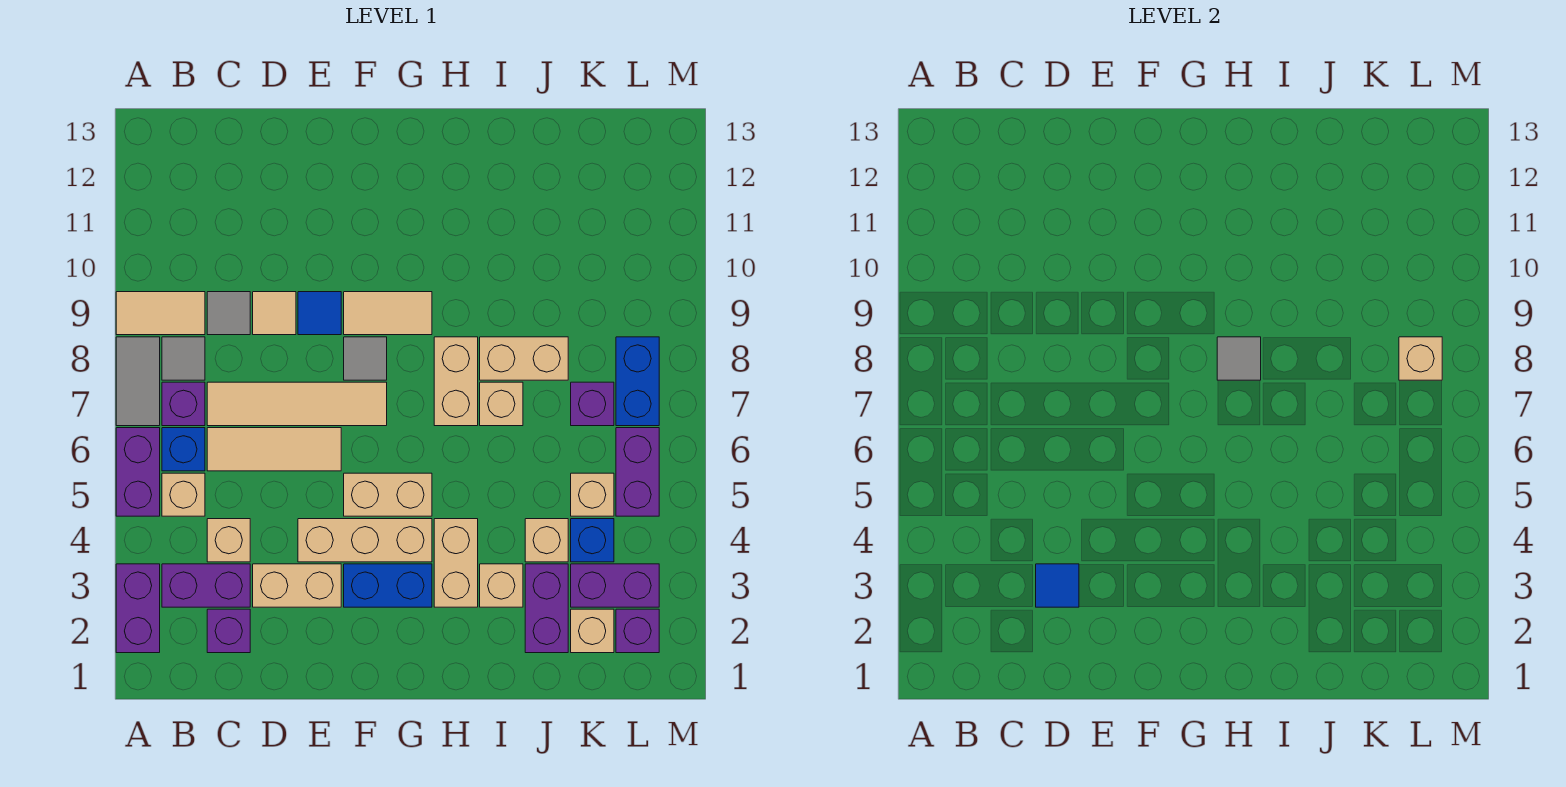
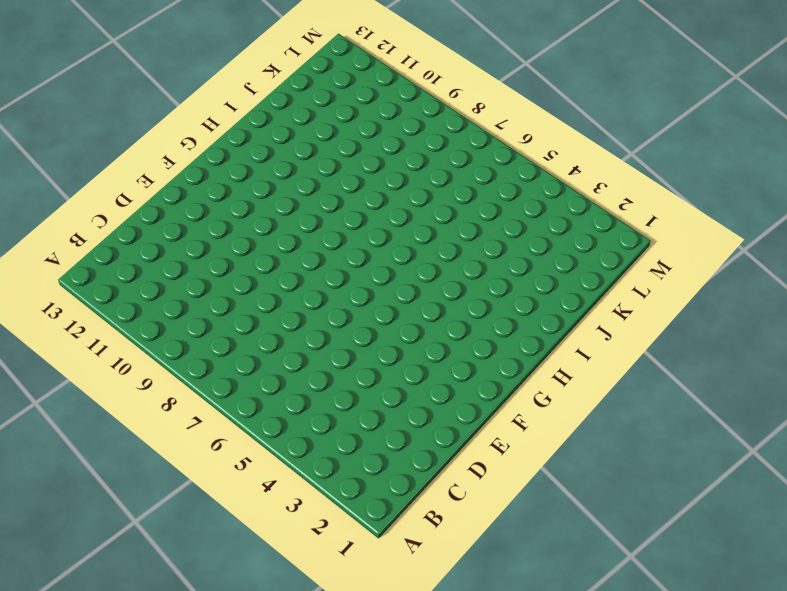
none -> purple 1x2 brick [116,564,160,653]
none -> purple 1x2 brick [116,428,160,516]
none -> grey 1x2 tile [116,337,160,426]
none -> tan 1x2 tile [116,292,205,335]

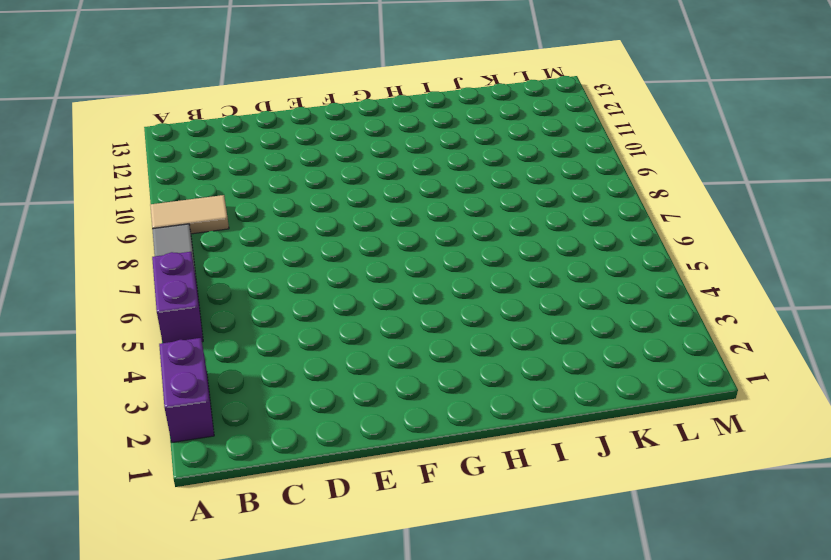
none -> purple 1x2 brick [162,564,250,607]
none -> tan 1x1 brick [162,473,205,516]
none -> blue 1x1 brick [162,428,205,471]
none -> purple 1x1 brick [162,382,205,426]

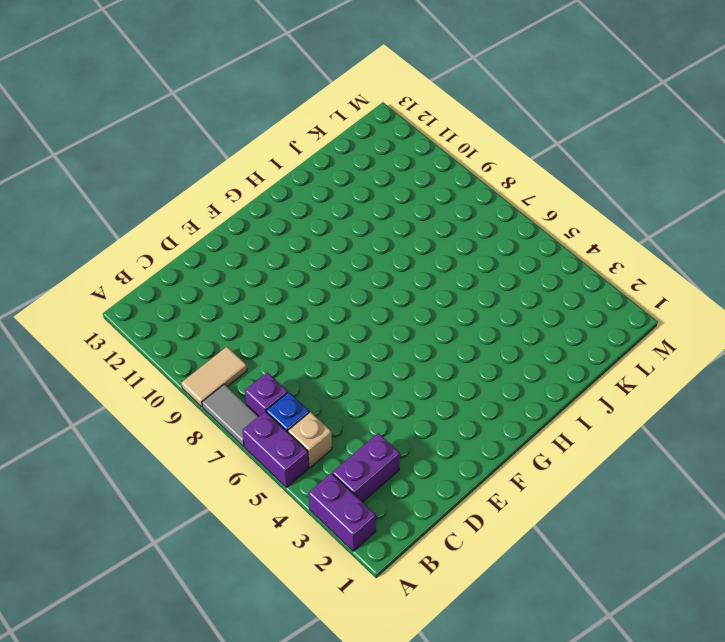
none -> grey 1x1 tile [162,337,205,380]
none -> purple 1x1 brick [207,609,250,653]
none -> tan 1x1 brick [207,519,250,562]
none -> tan 1x3 tile [207,428,341,471]

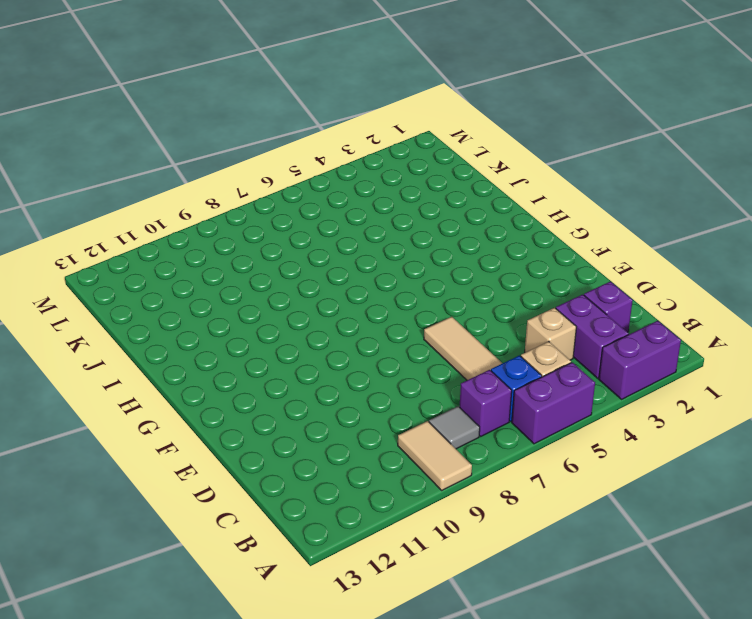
none -> grey 1x2 tile [116,337,160,426]
none -> tan 1x4 tile [207,382,387,426]
none -> grey 1x1 tile [207,292,250,335]
none -> tan 1x2 brick [253,564,341,607]

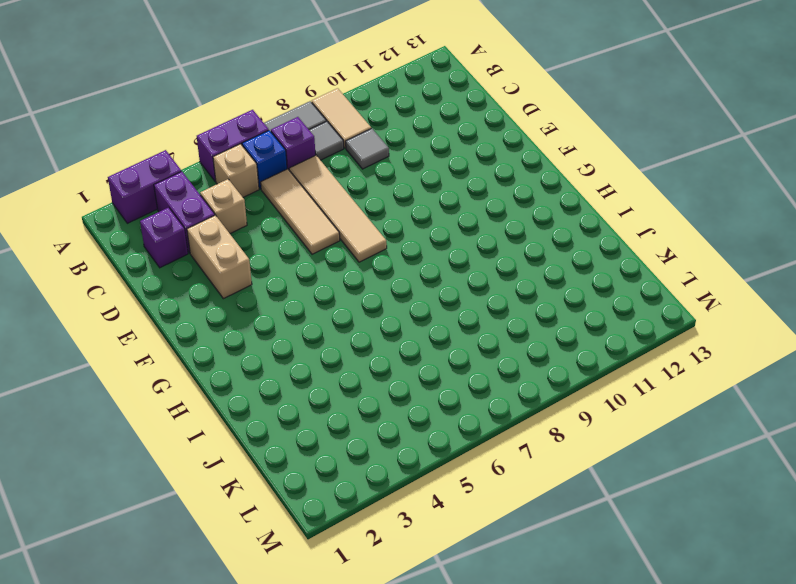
none -> tan 1x1 tile [253,292,296,335]
none -> tan 1x3 brick [298,519,432,562]
none -> blue 1x1 tile [298,292,341,335]
none -> blue 1x2 brick [344,564,432,607]

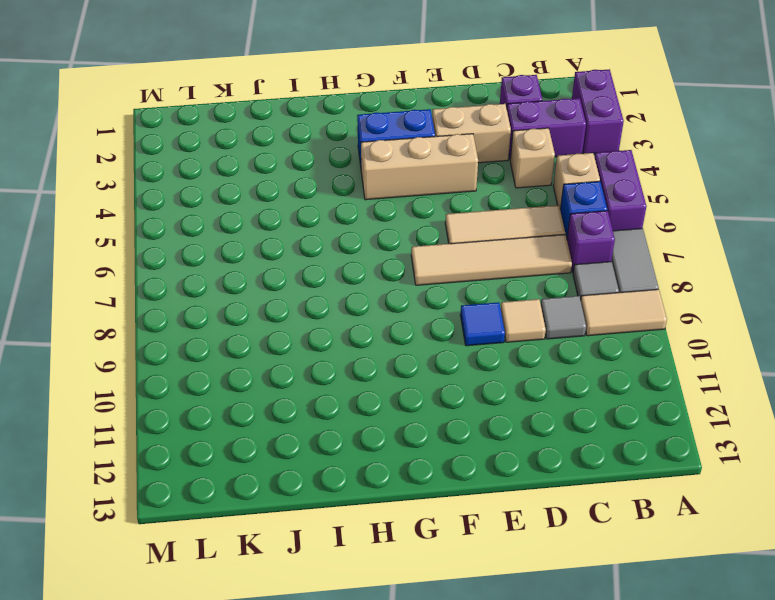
none -> tan 1x2 brick [344,473,432,516]
none -> grey 1x1 tile [344,337,387,380]
none -> tan 1x2 tile [344,292,432,335]
none -> tan 1x2 brick [434,519,478,607]

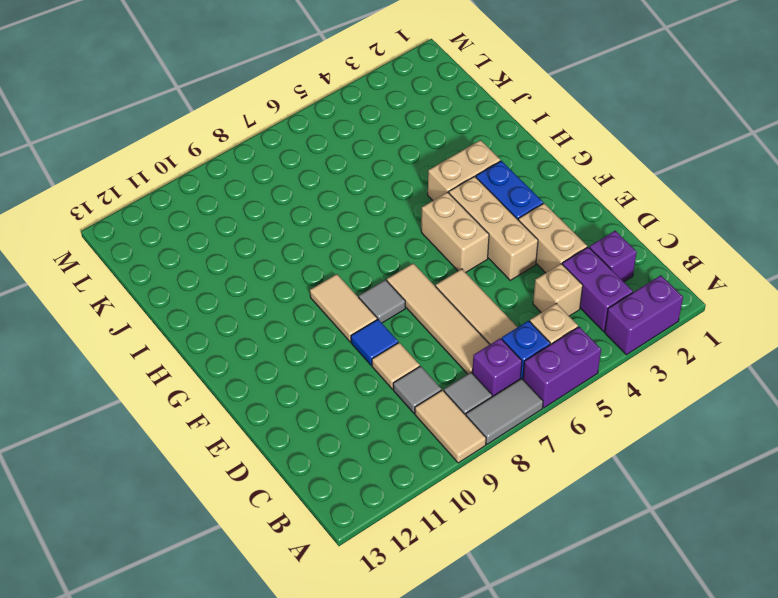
none -> tan 1x2 brick [434,337,478,426]
none -> tan 1x1 brick [480,564,523,607]
none -> tan 1x1 brick [480,382,523,426]
none -> tan 1x2 brick [480,337,568,380]

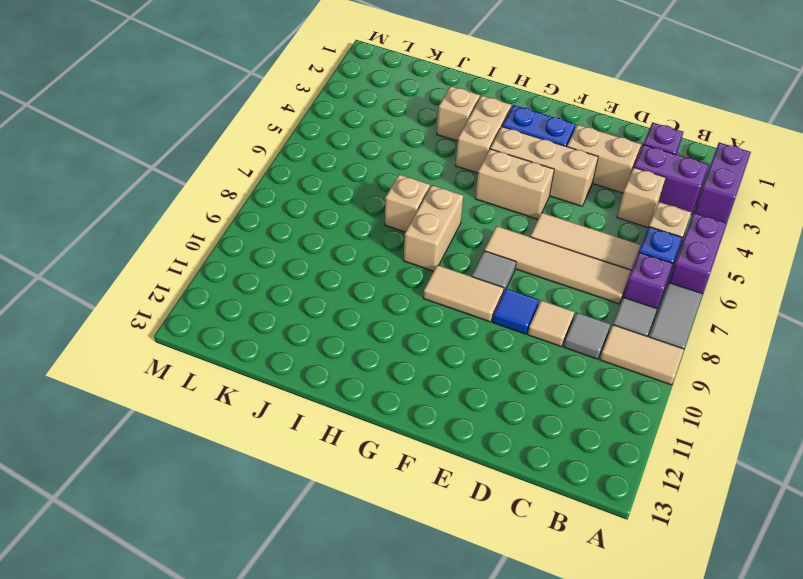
none -> tan 1x2 brick [480,337,568,380]
none -> purple 1x2 brick [525,564,568,653]
none -> tan 1x1 brick [525,519,568,562]
none -> tan 1x1 brick [571,609,614,653]

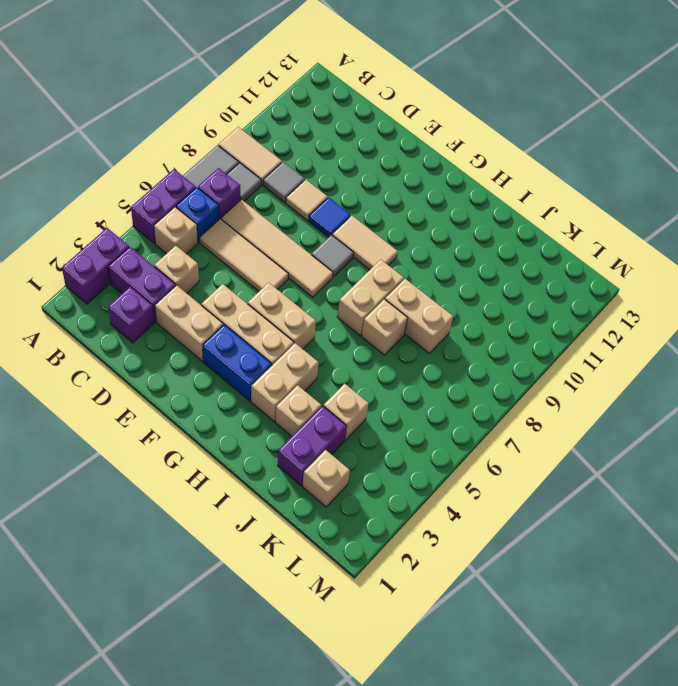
none -> purple 1x2 brick [571,564,659,607]
none -> blue 1x1 brick [571,519,614,562]
none -> tan 1x1 brick [571,473,614,516]
none -> purple 1x1 brick [571,382,614,426]

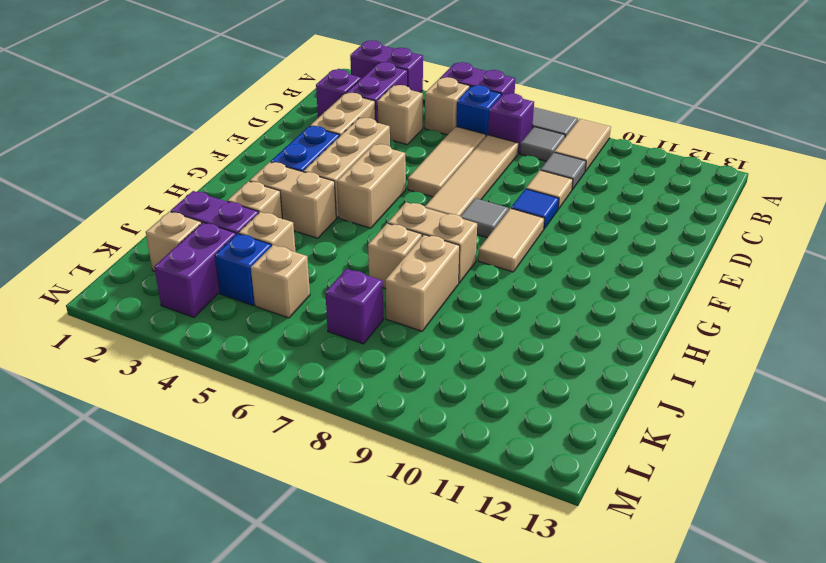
none -> purple 1x1 brick [616,609,659,653]
none -> purple 1x2 brick [616,428,659,516]
none -> blue 1x2 brick [616,337,659,426]
none -> blue 1x1 tile [1036,564,1079,607]

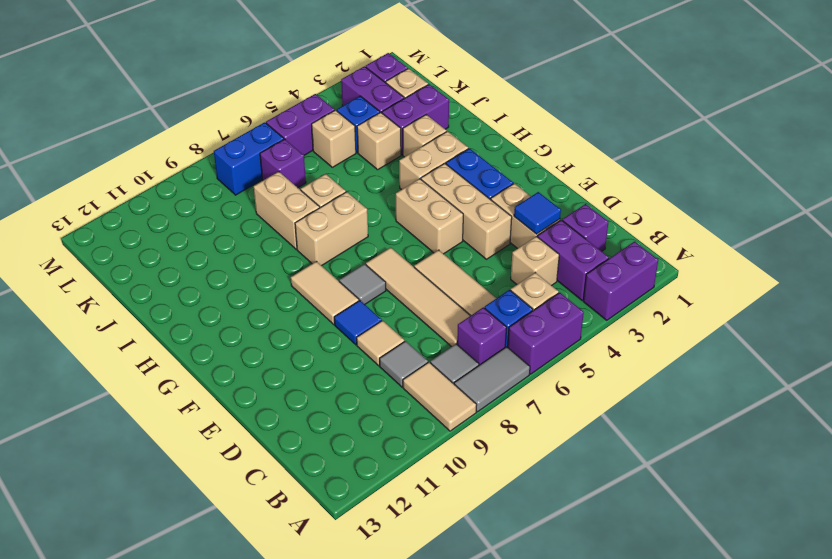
none -> grey 1x1 tile [1217,337,1261,380]
none -> tan 1x1 brick [1399,337,1442,380]

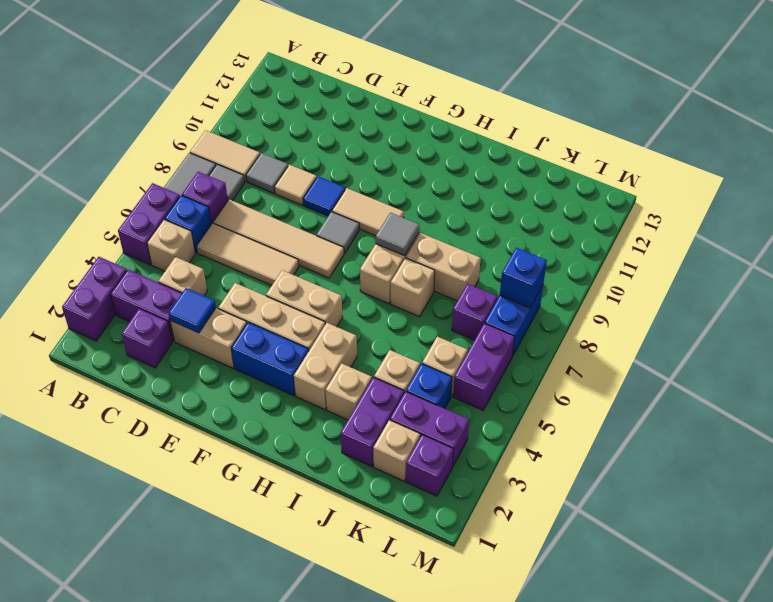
blue 1x1 brick [500,248,547,308] -> tan 1x1 brick [1399,337,1442,380]

